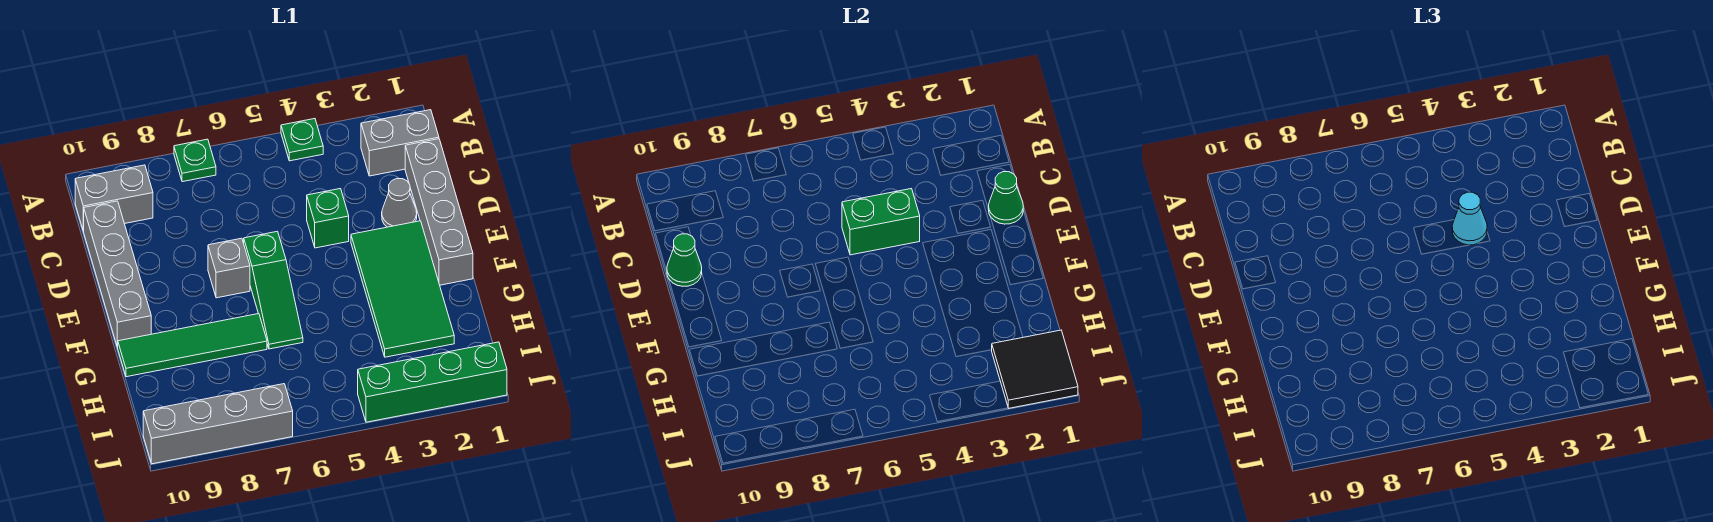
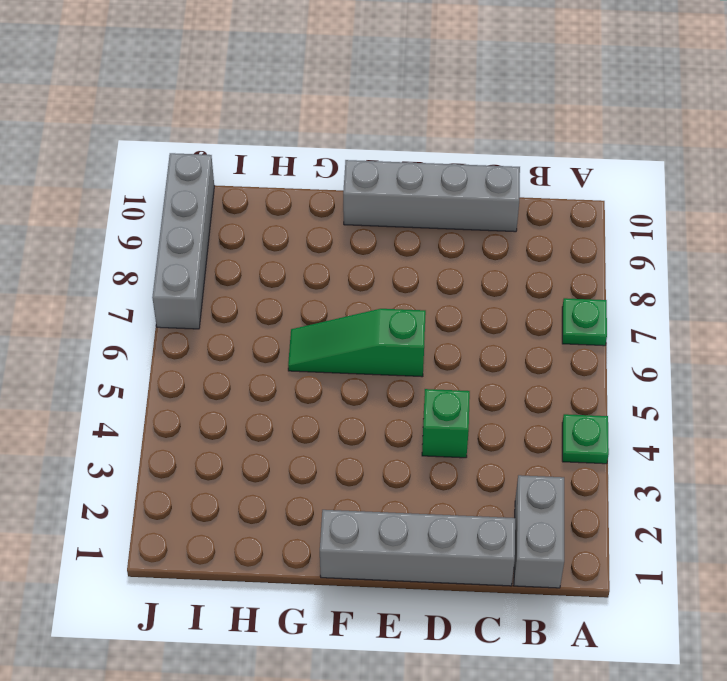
none -> grey 1x2 brick [75,165,153,231]
none -> grey 1x1 cone [382,178,417,227]
none -> green 2x4 tile [351,221,454,357]

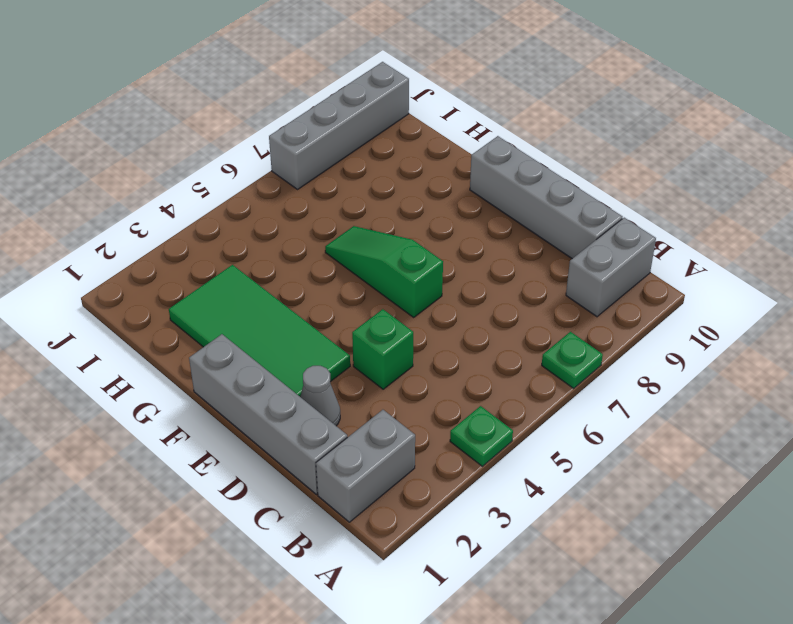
none -> grey 1x1 brick [208,238,250,298]
none -> green 1x4 tile [118,314,267,377]
none -> green 1x4 brick [358,342,507,422]

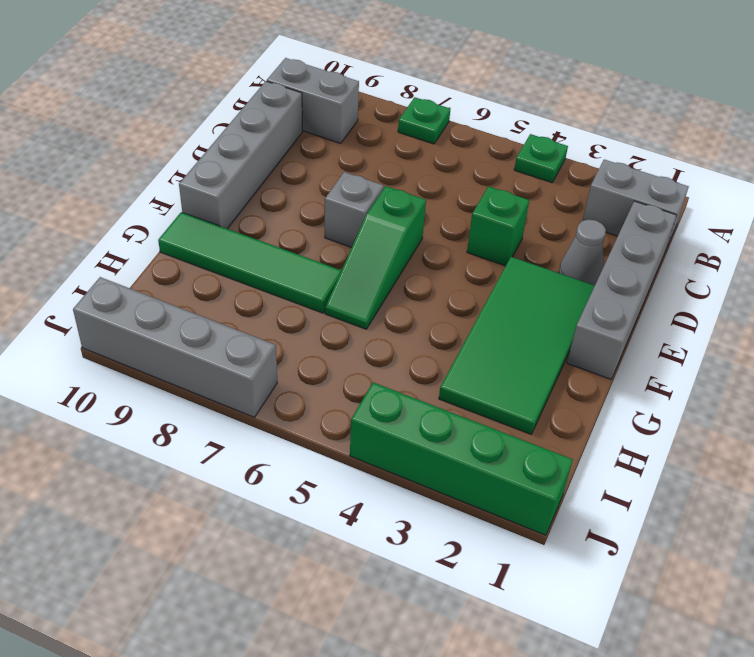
none -> green 1x1 cone [988,172,1023,224]
none -> green 1x2 brick [842,189,920,255]
none -> green 1x1 cone [667,234,702,286]

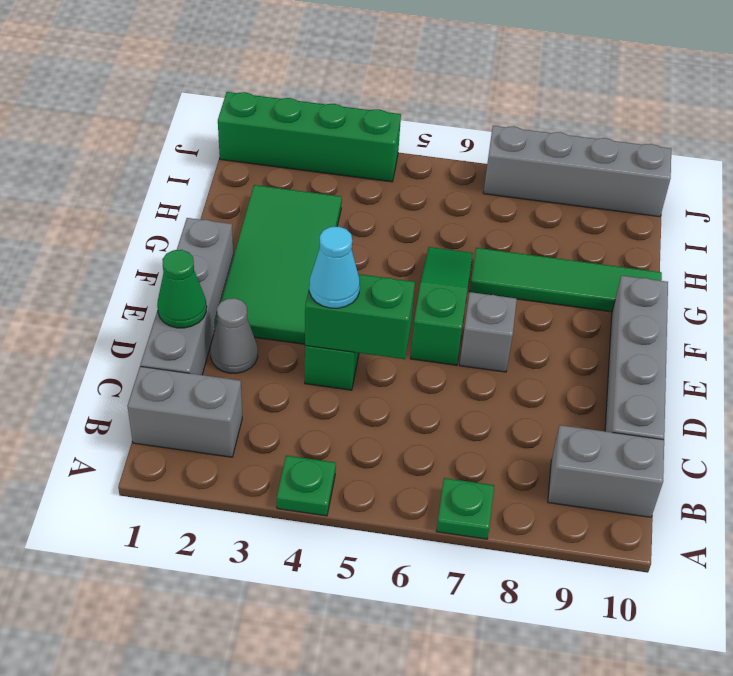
none -> green 1x1 cone [667,234,702,286]
none -> black 2x2 tile [992,330,1078,408]

